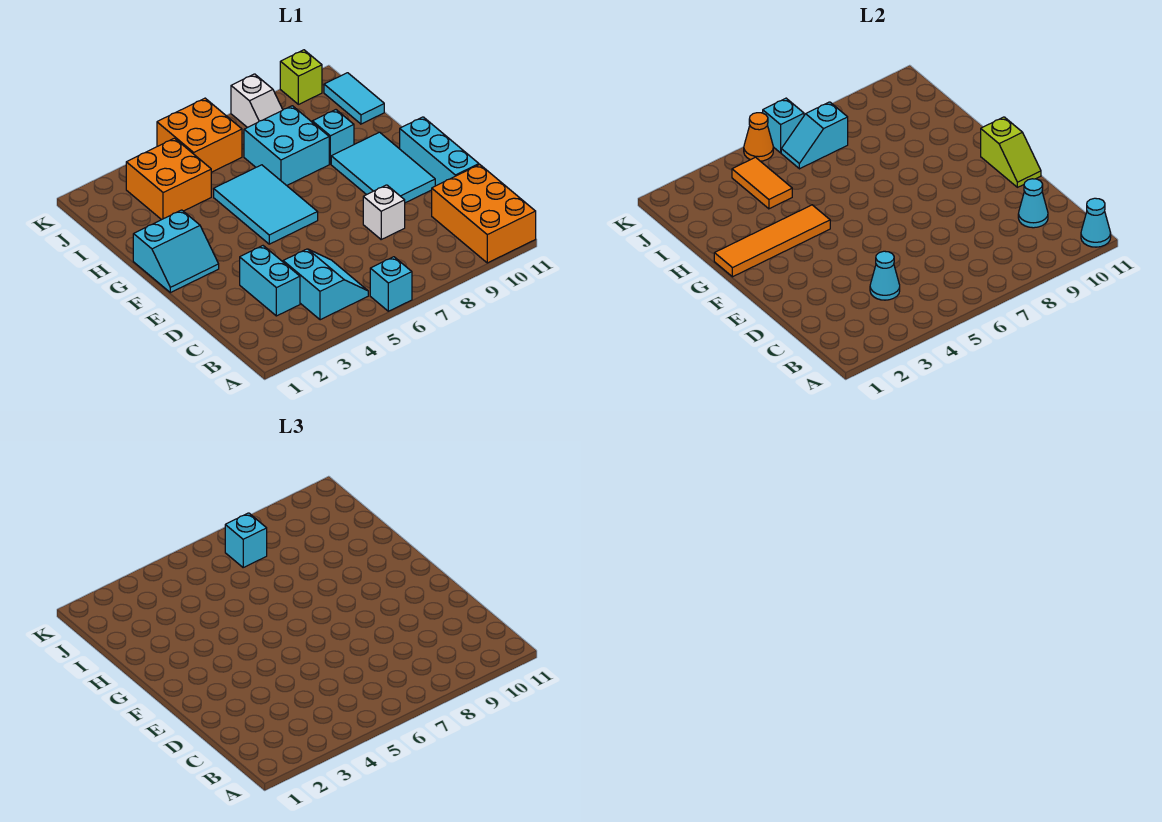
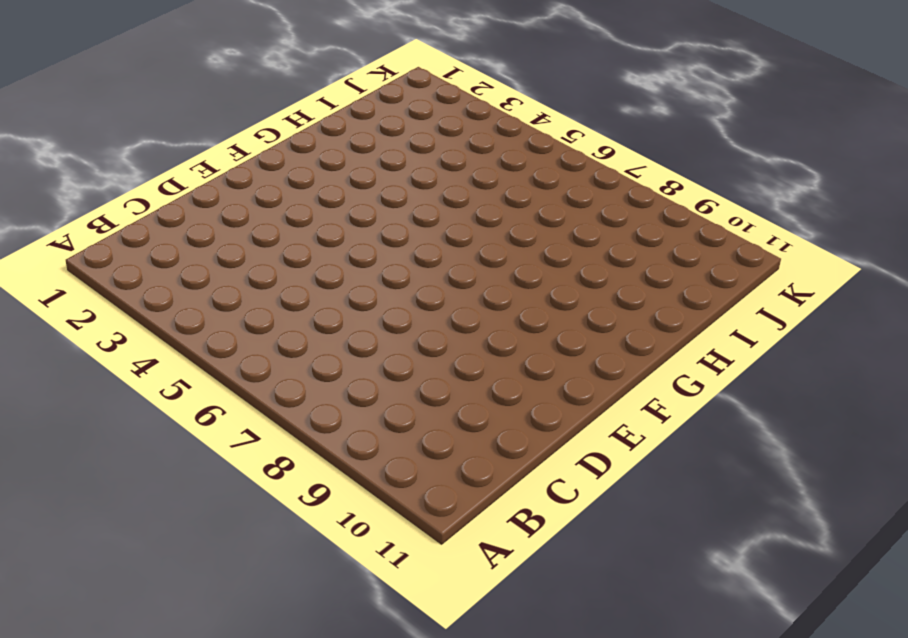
none -> cyan 1x1 brick [370,257,412,311]
none -> orange 2x3 brick [432,165,536,263]
none -> cyan 2x2 slope [283,249,368,320]

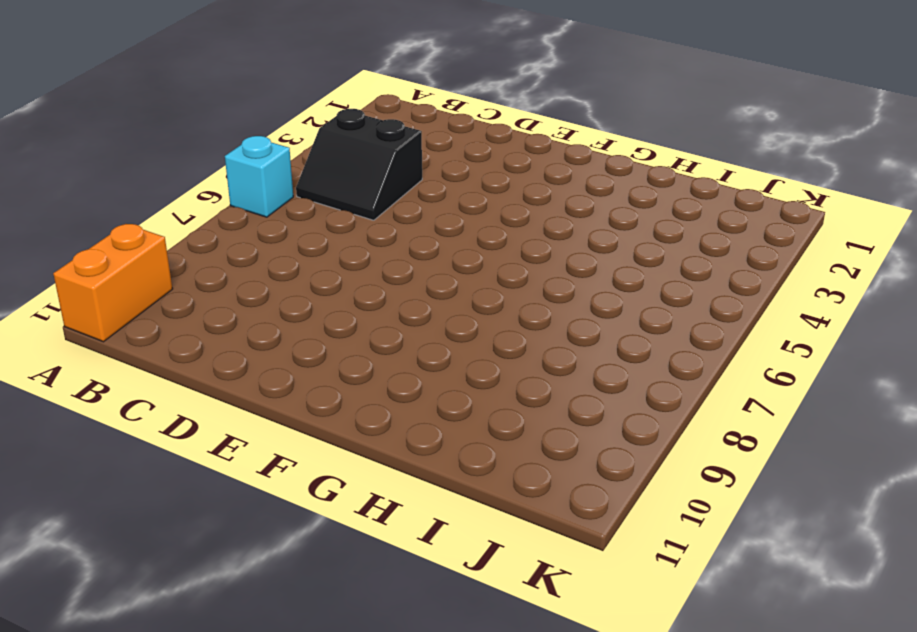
orange 1x2 brick [53,224,172,342] -> orange 2x3 brick [432,165,536,263]
black 2x2 slope [296,109,422,220] -> cyan 2x2 slope [283,249,368,320]
none -> cyan 1x2 brick [240,246,300,316]
none -> white 1x1 brick [363,185,405,239]
none -> cyan 1x3 brick [400,117,479,186]

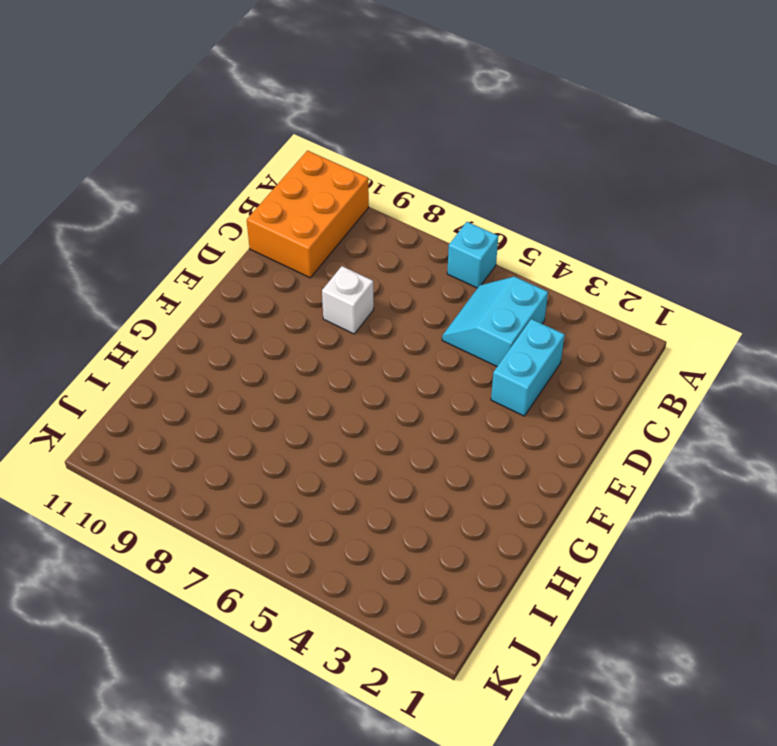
none -> cyan 1x3 brick [400,117,479,186]
none -> cyan 2x3 tile [331,132,435,203]
none -> cyan 2x2 slope [133,210,219,293]

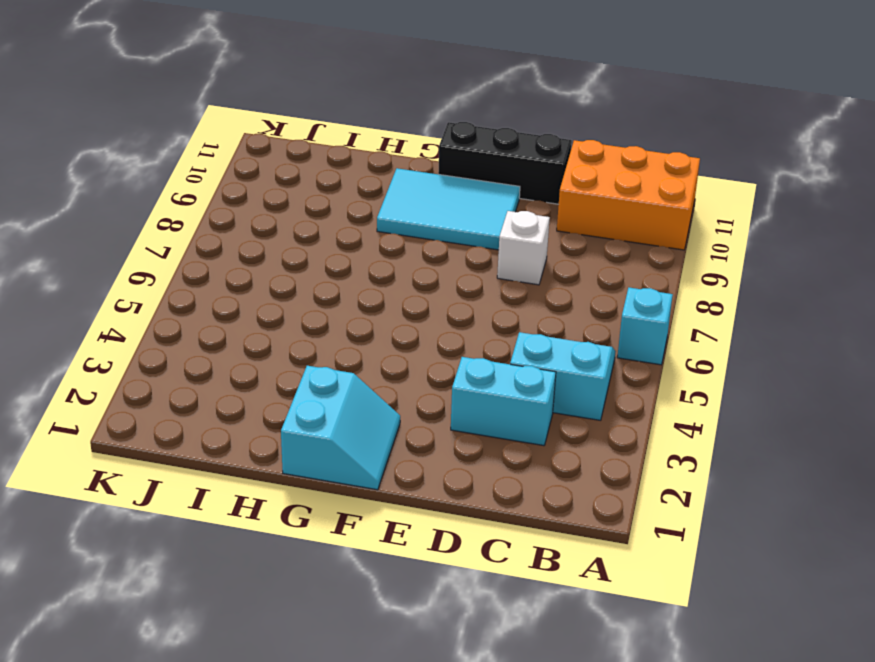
black 1x3 brick [438,122,572,204] -> cyan 1x3 brick [400,117,479,186]
none -> cyan 2x3 tile [214,165,318,244]
none -> cyan 2x2 brick [244,106,329,185]
none -> cyan 1x1 brick [312,110,354,164]

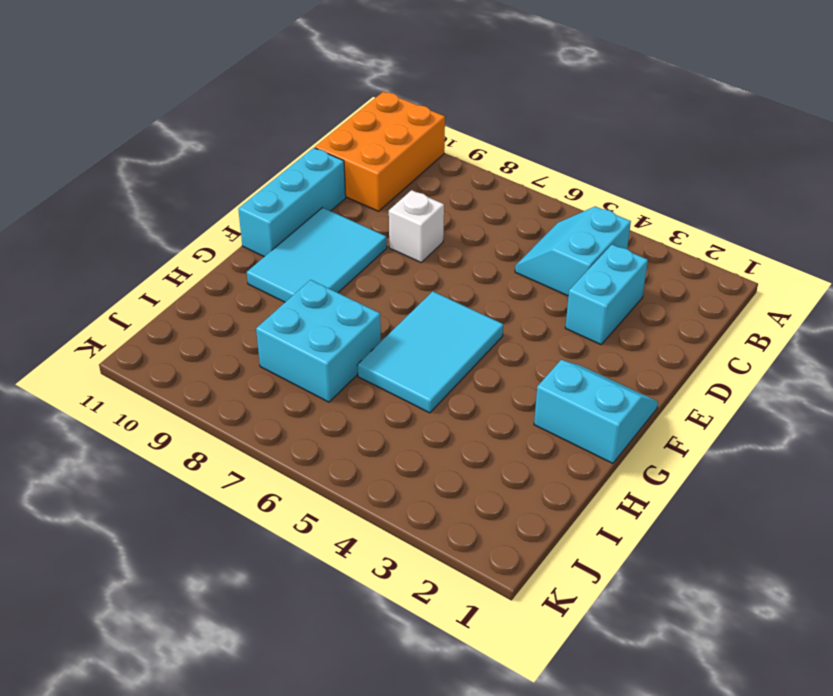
none -> cyan 1x1 brick [370,257,412,311]
none -> cyan 1x1 brick [312,110,354,164]
none -> orange 2x2 brick [126,138,211,220]

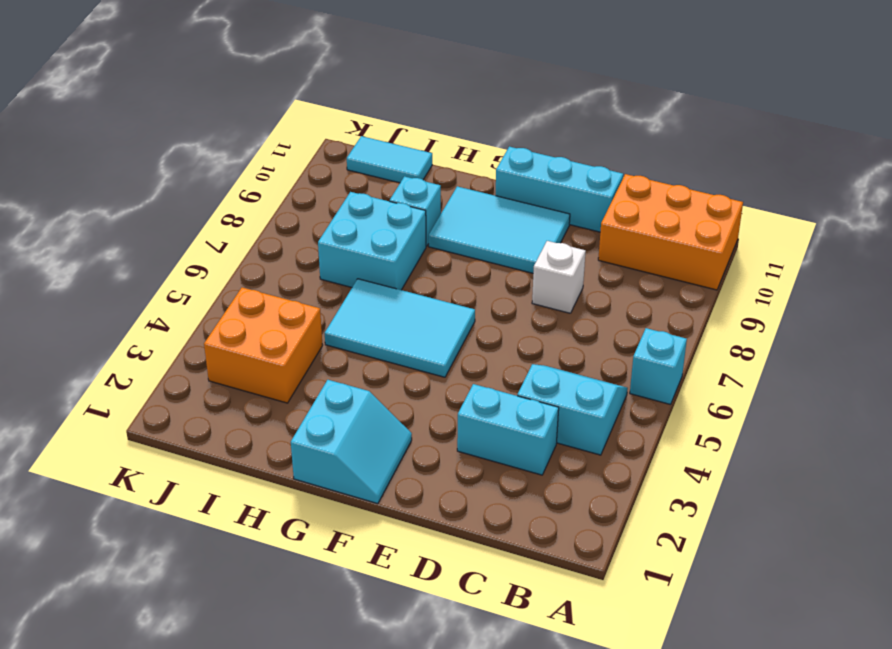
none -> orange 2x2 brick [157,98,242,172]
none -> white 1x2 slope [231,74,283,128]
none -> lime 1x1 brick [280,50,322,104]

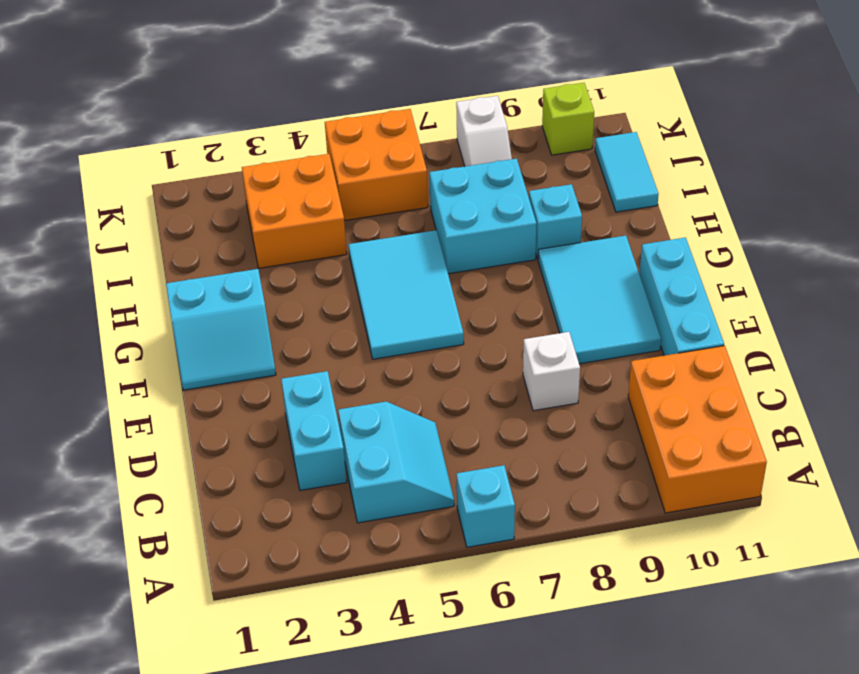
none -> cyan 1x1 cone [1081,198,1111,247]
none -> cyan 1x1 cone [870,251,900,300]
none -> cyan 1x1 cone [1018,179,1048,228]

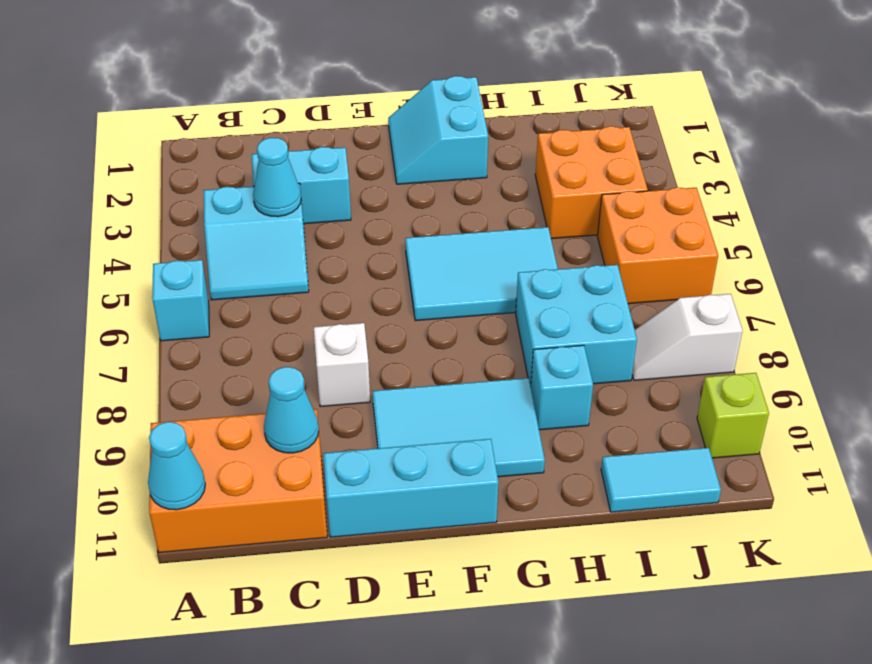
none -> lime 1x2 slope [981,117,1041,187]
none -> orange 1x4 tile [714,205,830,277]
none -> orange 1x2 tile [732,157,792,209]

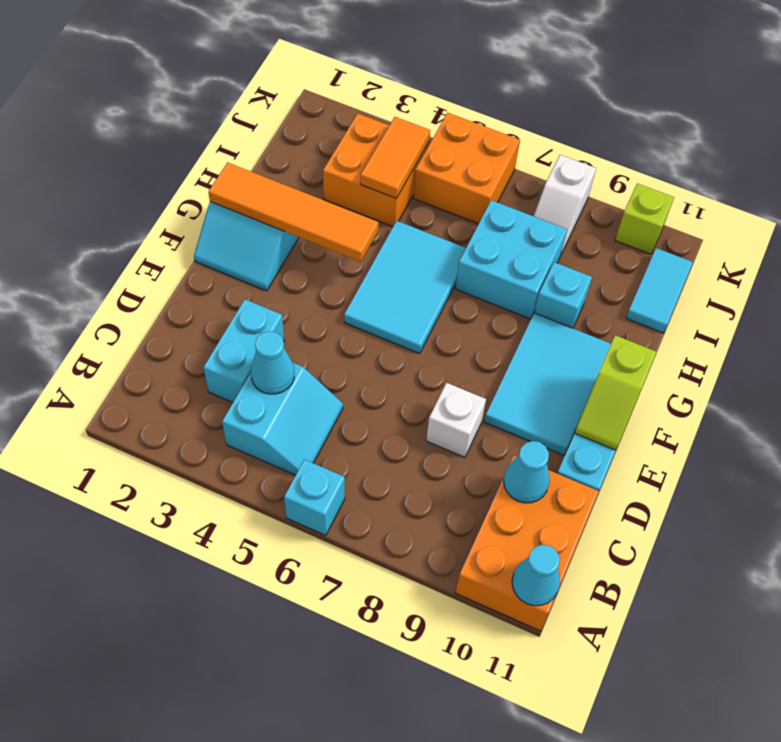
none -> cyan 1x2 slope [781,102,848,169]
none -> orange 1x1 cone [744,113,773,161]
none -> cyan 1x1 brick [763,98,804,153]

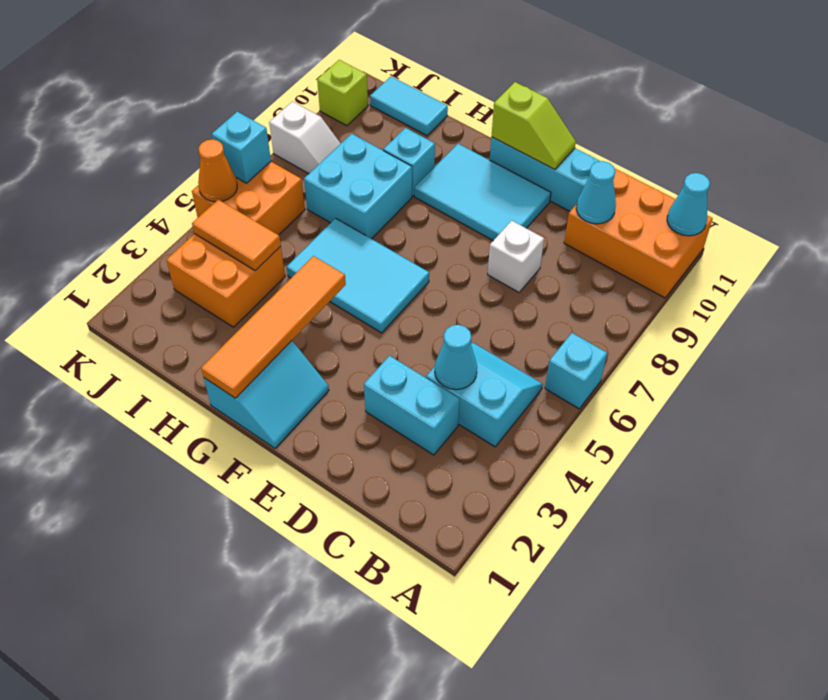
none -> cyan 1x2 slope [781,102,848,169]
none -> cyan 1x1 brick [225,513,267,567]

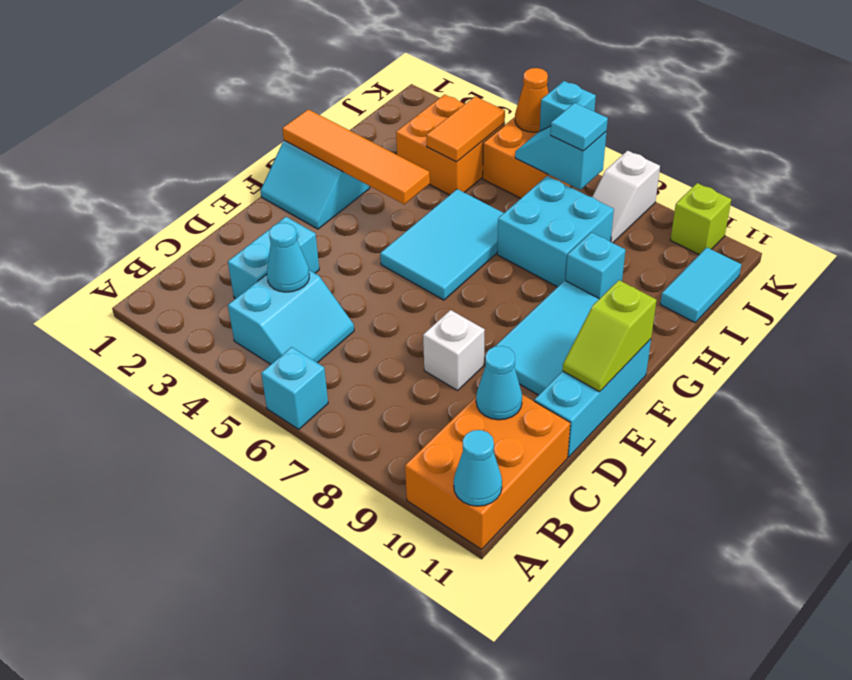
cyan 1x1 tile [550,103,608,151] -> cyan 1x1 brick [225,513,267,567]

